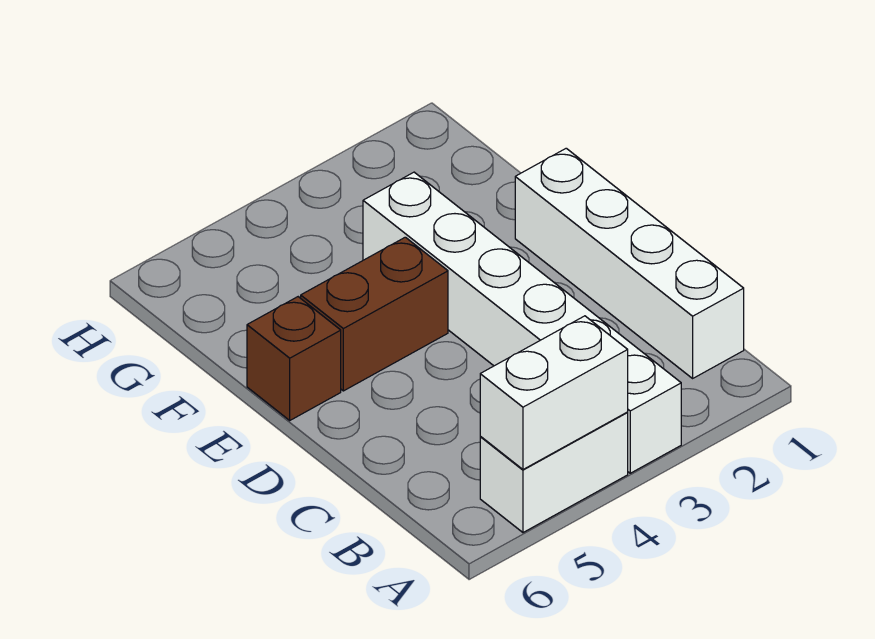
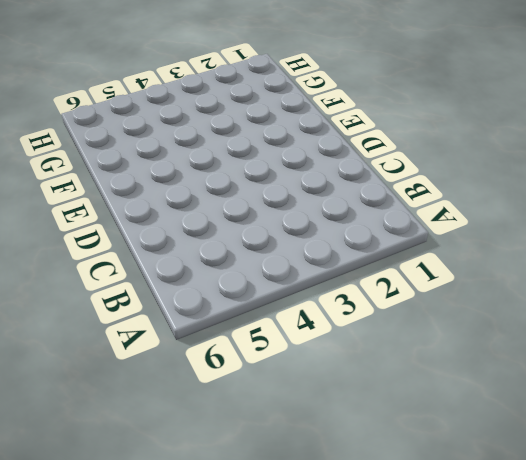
none -> white 1x6 brick [363,172,681,473]
none -> white 1x2 brick [480,413,628,532]

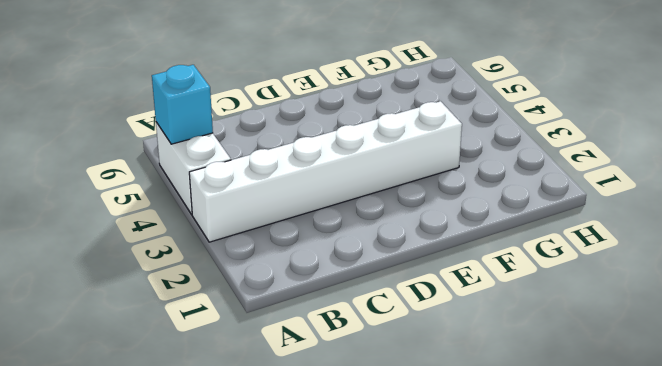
cyan 1x1 brick [152,65,213,144] -> white 1x2 brick [480,316,628,469]
none -> white 1x4 brick [515,148,744,378]
none -> brown 1x2 brick [301,237,448,391]

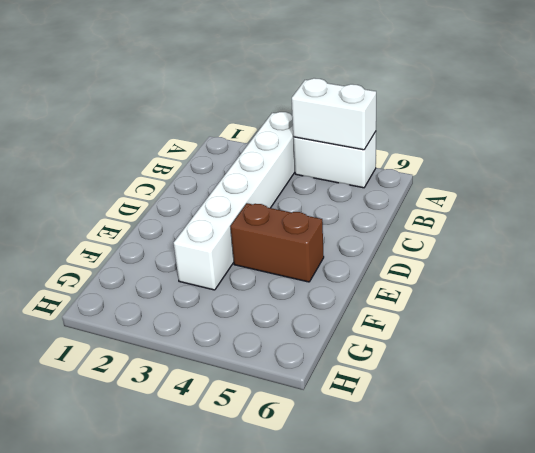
none -> white 1x4 brick [515,148,744,378]
none -> brown 1x1 brick [247,297,341,420]

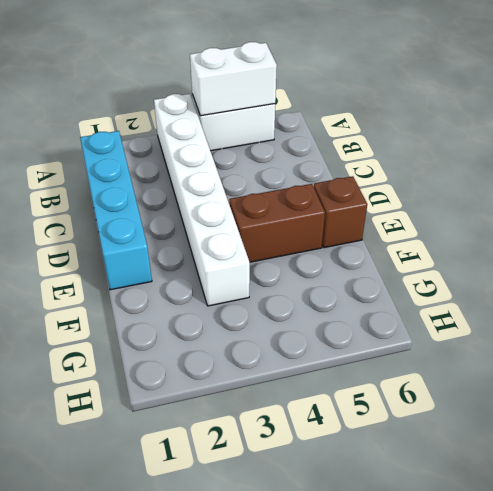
cyan 1x4 brick [80,131,152,290] -> white 1x4 brick [515,148,744,378]

